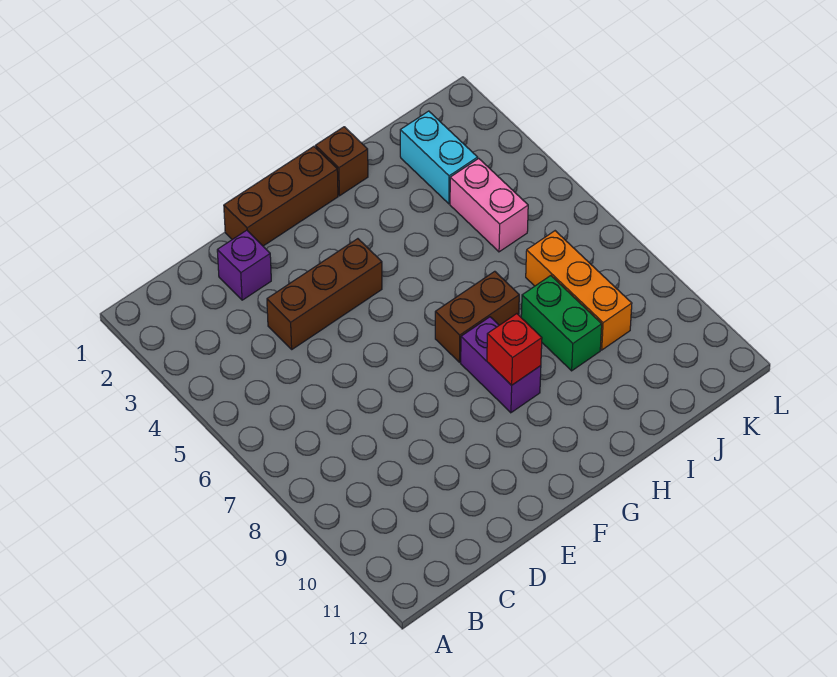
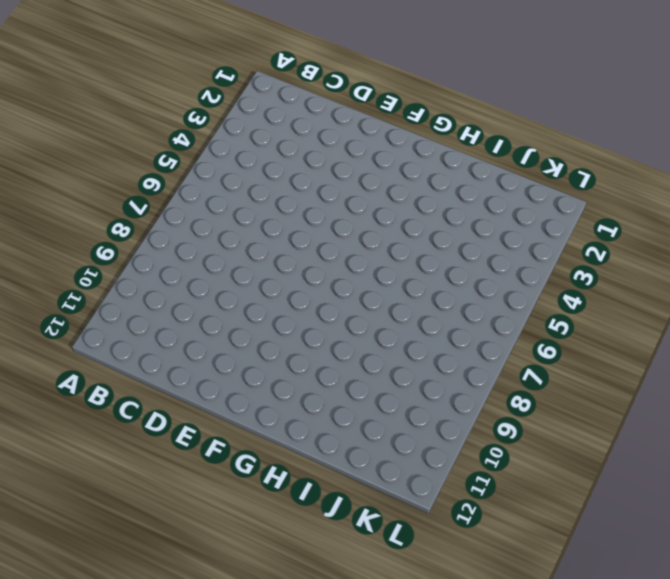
none -> purple 1x1 brick [217,230,271,300]
none -> brown 1x3 brick [267,239,382,349]

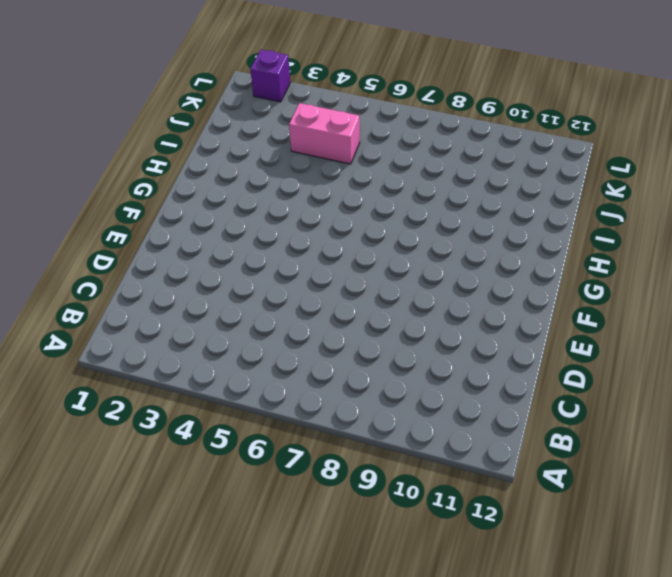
purple 1x1 brick [250,50,290,102] -> purple 1x1 brick moved to [217,230,271,300]
none -> brown 1x3 brick [267,239,382,349]
none -> brown 1x3 brick [224,146,338,246]

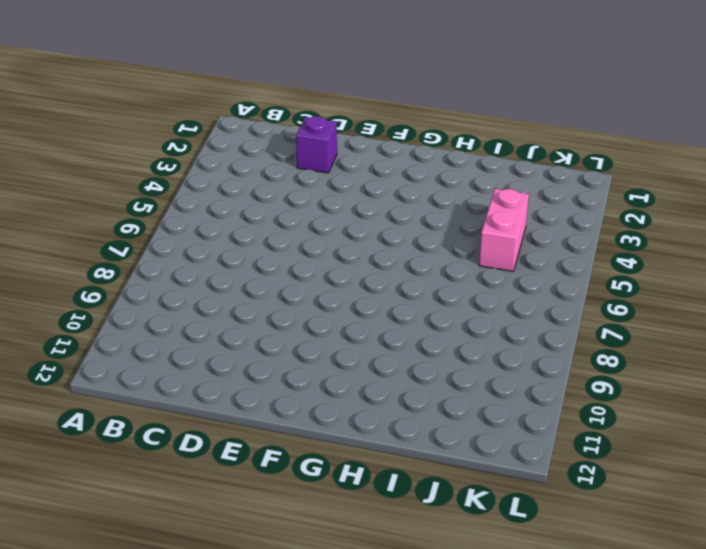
none -> brown 1x3 brick [267,239,382,349]
none -> brown 1x3 brick [224,146,338,246]

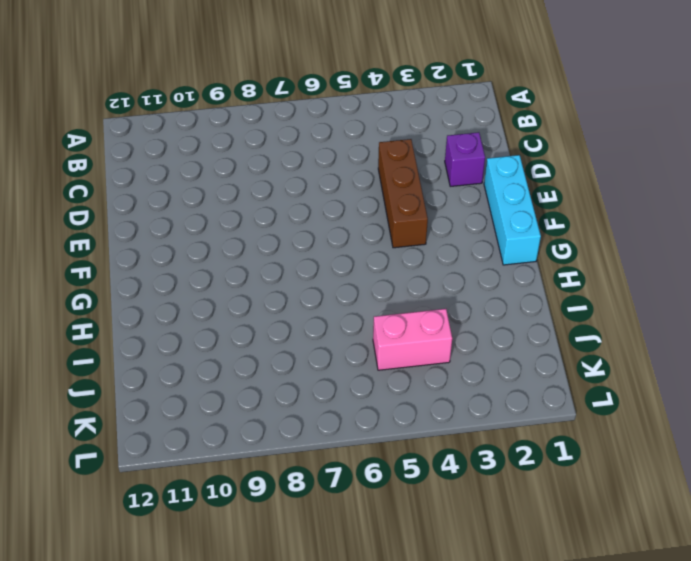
cyan 1x3 brick [484,155,541,265] -> brown 1x3 brick [224,146,338,246]
none -> brown 1x2 brick [435,271,519,362]
none -> purple 1x2 brick [461,317,541,413]

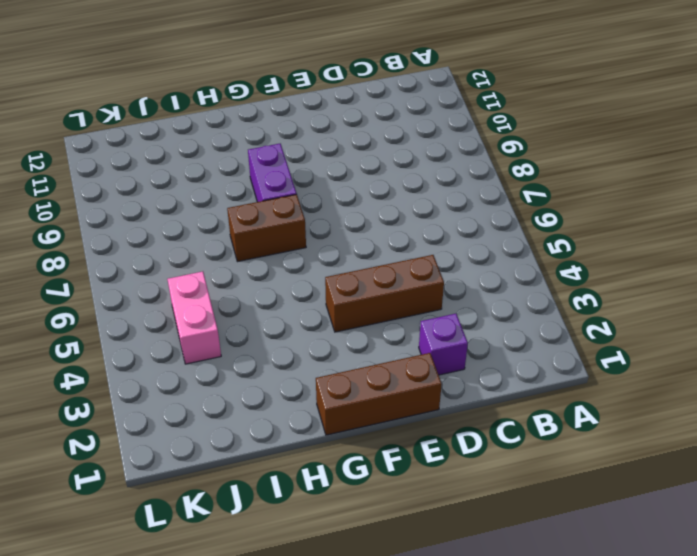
none -> brown 1x1 brick [315,127,368,196]
none -> green 1x2 brick [521,276,602,371]

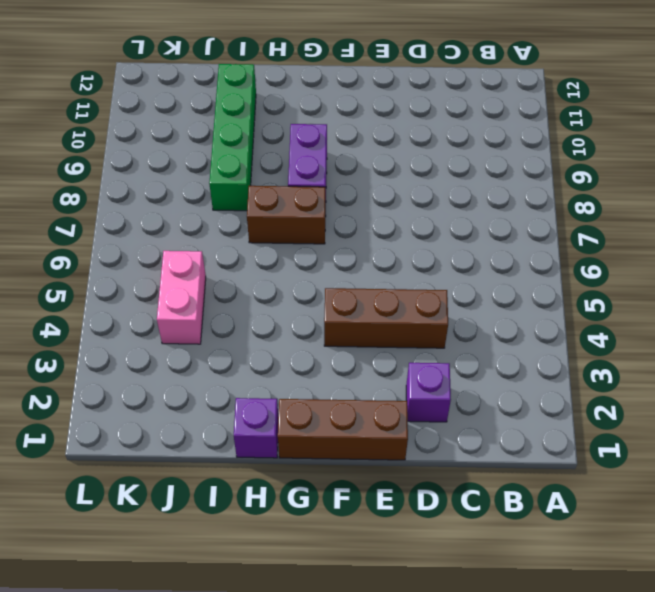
purple 1x1 brick [234,398,278,458] -> brown 1x1 brick [315,127,368,196]
green 1x4 brick [209,64,256,211] -> green 1x2 brick [521,276,602,371]
none -> cyan 1x2 brick [400,111,478,204]
none -> orange 1x3 brick [526,231,632,350]

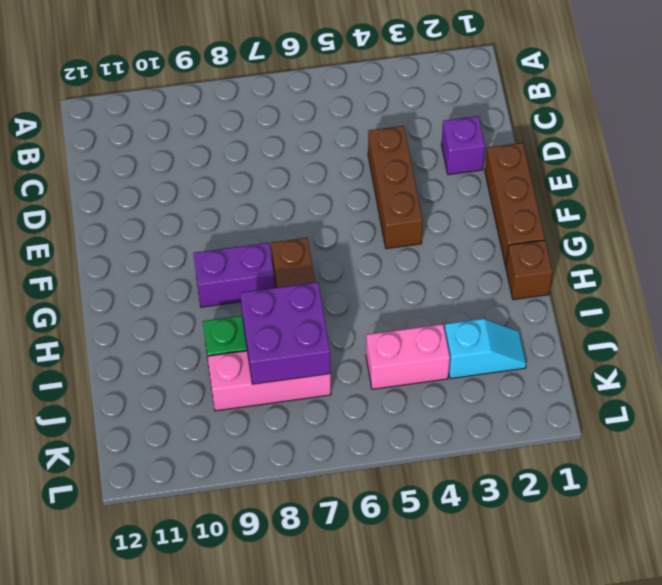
purple 2x2 brick [240,282,330,384] -> none
cyan 1x2 slope [445,319,526,379] -> cyan 1x2 brick [400,111,478,204]
pink 1x3 brick [207,351,331,411] -> orange 1x3 brick [526,231,632,350]
none -> red 1x1 brick [487,314,542,385]

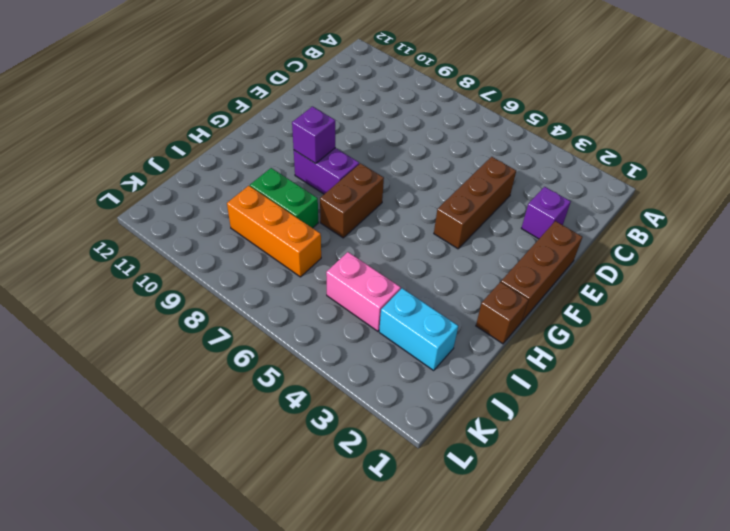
purple 1x1 brick [292,106,335,164] -> red 1x1 brick [487,314,542,385]

